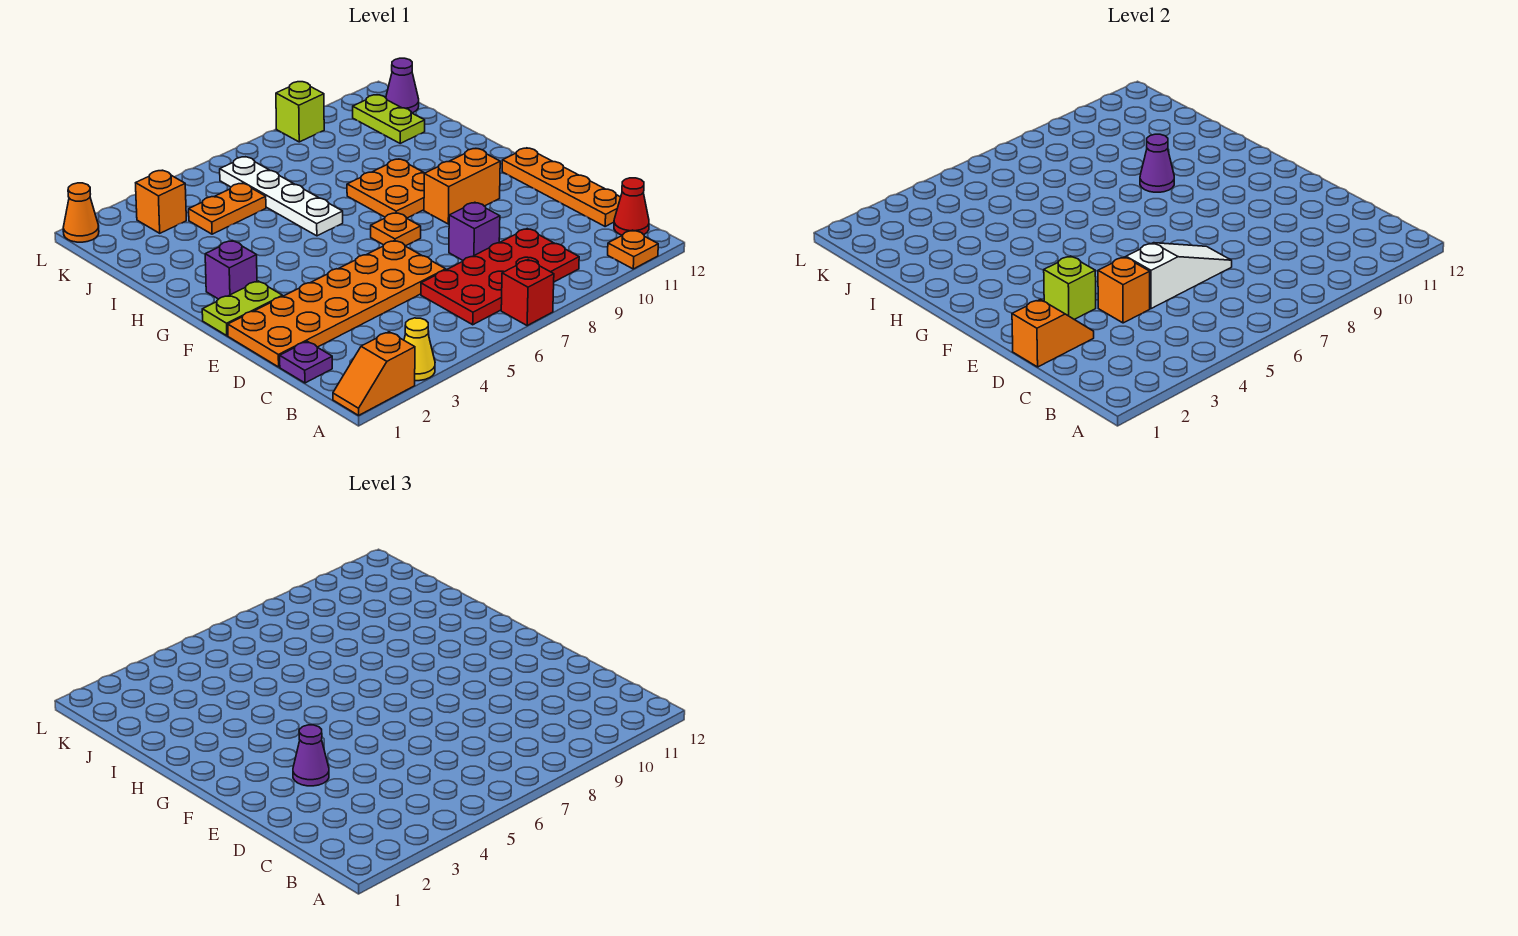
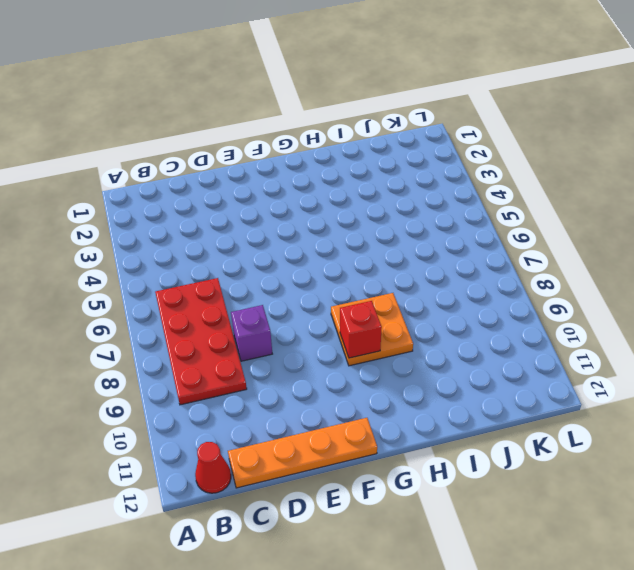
red 1x1 brick [340,301,382,358] -> red 1x1 brick moved to [501,260,554,325]
none -> orange 1x2 slope [333,332,415,415]
none -> yellow 1x1 cone [404,318,435,381]
none -> orange 1x1 plate [608,230,658,269]

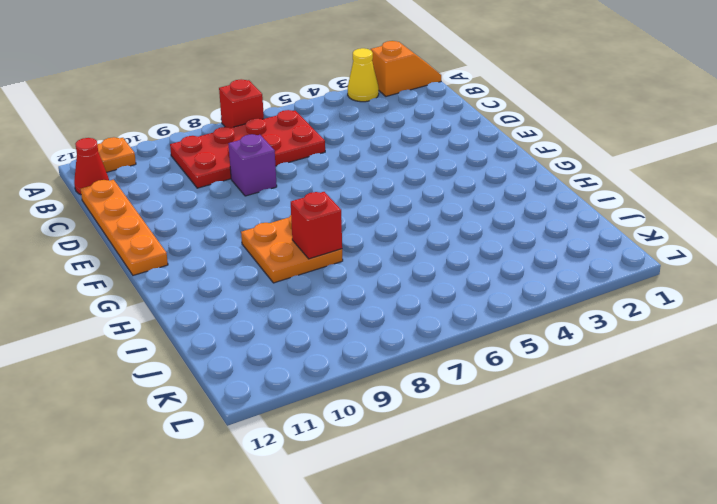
red 1x1 brick [291,192,342,259] -> none
none -> purple 1x1 plate [280,341,332,383]
none -> orange 2x6 plate [228,240,446,367]
none -> lime 1x2 plate [202,281,283,336]

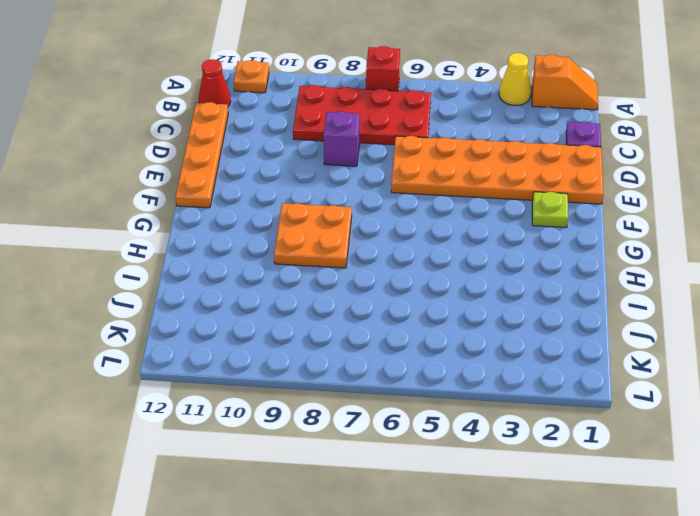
lime 1x1 plate [532,192,568,227] -> lime 1x2 plate [202,281,283,336]
none -> orange 1x1 plate [371,213,421,246]
none -> orange 1x2 brick [424,149,500,224]
none -> purple 1x1 brick [205,241,257,299]

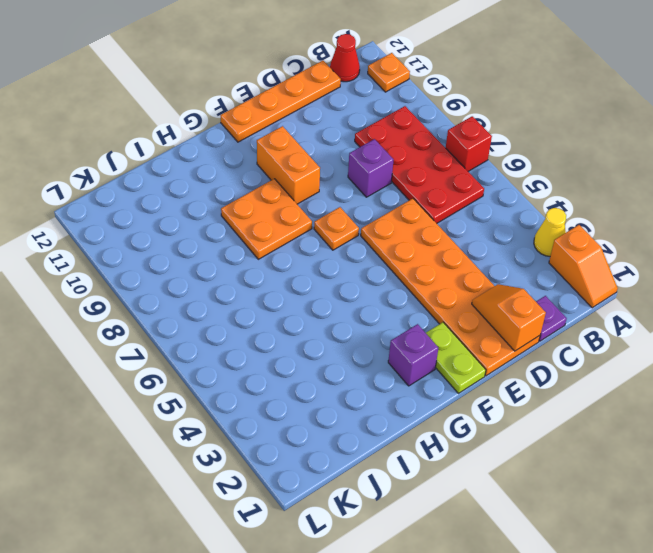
none -> white 1x4 plate [220,157,343,236]
none -> orange 1x2 plate [189,183,266,234]
none -> lime 1x2 plate [353,95,425,144]

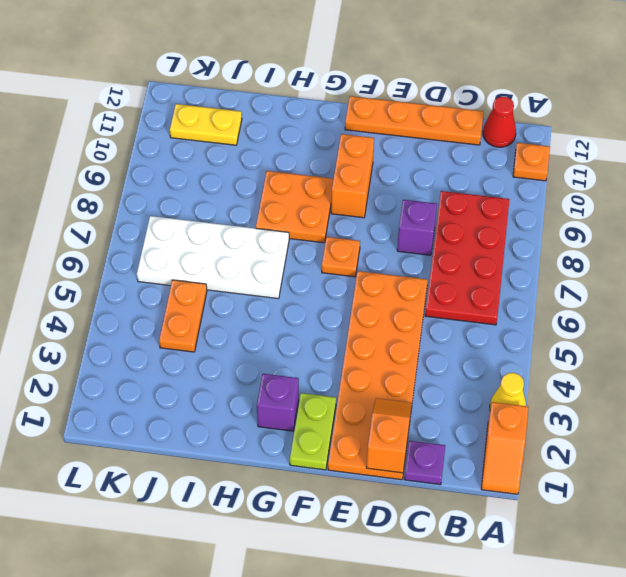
white 2x4 plate [137,216,289,299] -> white 1x4 plate [220,157,343,236]
yellow 1x2 plate [170,104,242,145] -> lime 1x2 plate [353,95,425,144]
none -> red 1x1 brick [501,260,554,325]
none -> orange 1x1 brick [136,170,186,233]
none -> purple 1x1 cone [386,58,419,113]

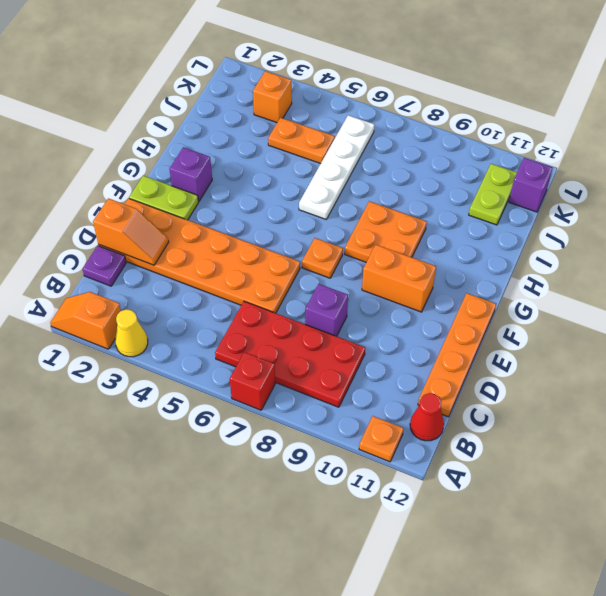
purple 1x1 brick [509,158,553,212] -> purple 1x1 cone [386,58,419,113]
none -> orange 1x1 cone [63,183,99,242]
none -> lime 1x1 brick [276,82,324,142]
none -> orange 1x1 brick [1098,257,1150,323]

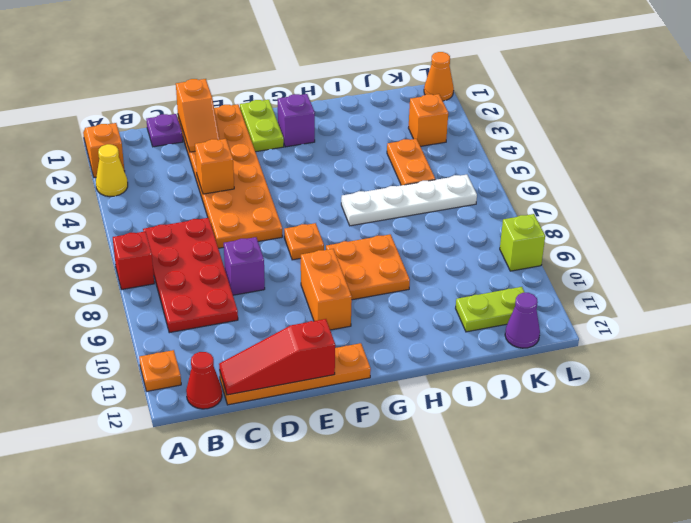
red 1x3 slope [219,319,335,395] -> none
none -> white 1x3 slope [1126,243,1232,309]
none -> lime 1x1 brick [1044,256,1096,319]
none -> purple 1x1 cone [1140,134,1174,192]

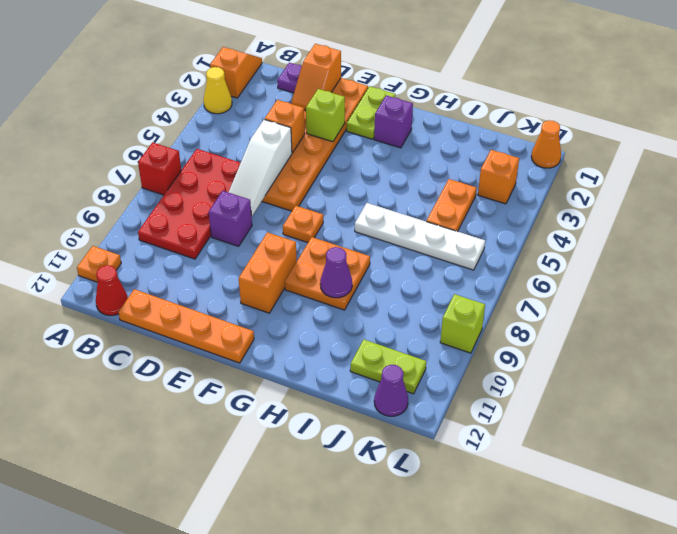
none -> purple 1x1 cone [293,725,329,786]

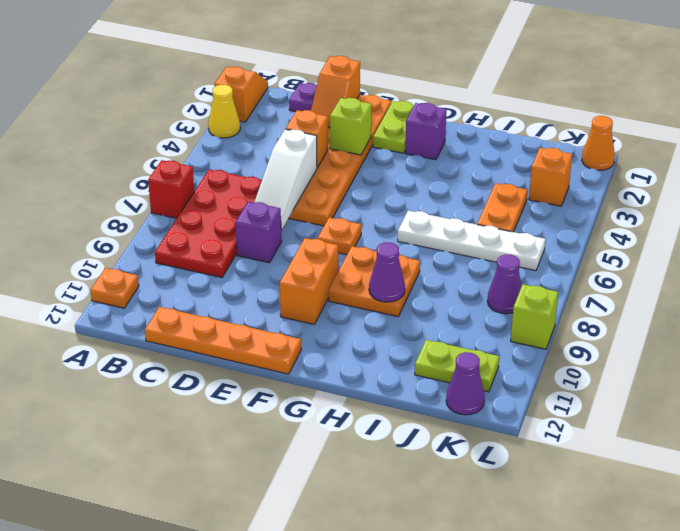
purple 1x1 cone [487,254,522,314] -> purple 1x1 cone moved to [293,725,329,786]
none -> red 1x1 cone [614,178,649,235]

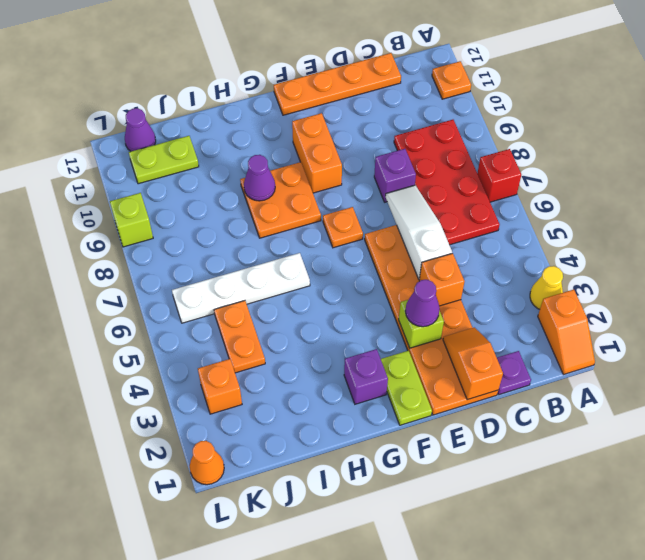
none -> red 1x1 cone [614,178,649,235]

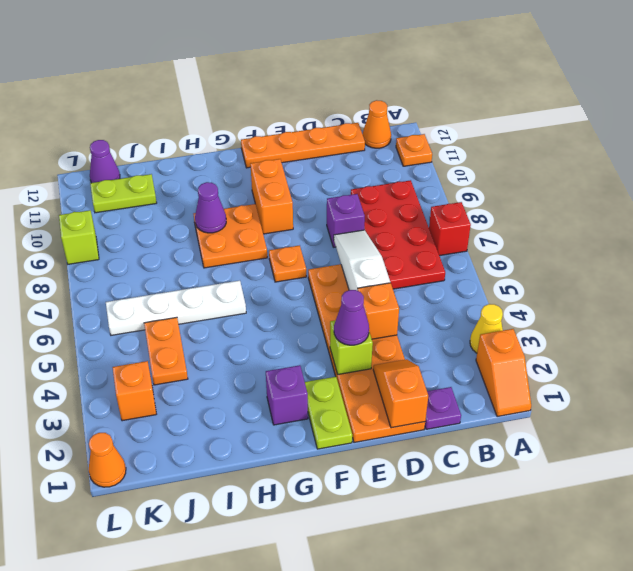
orange 1x1 cone [363,100,391,148] -> red 1x1 cone [614,178,649,235]

